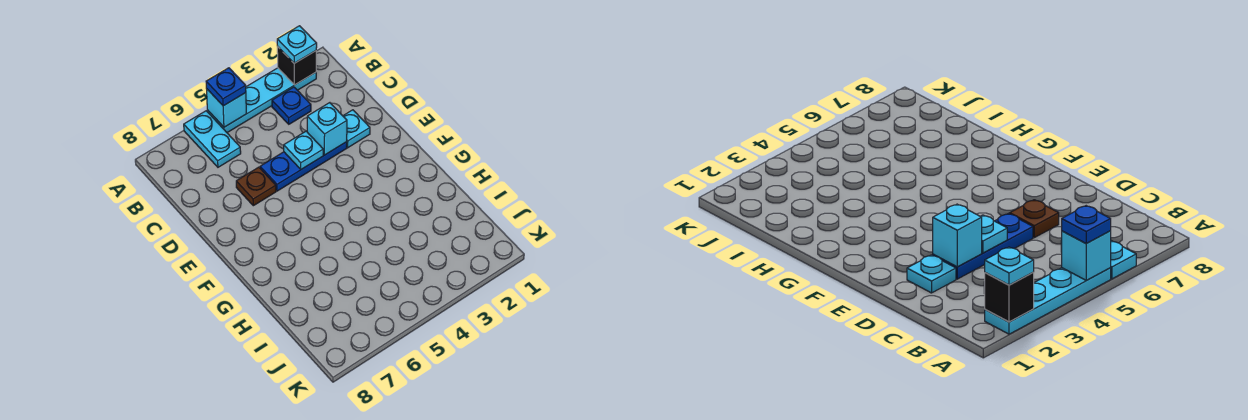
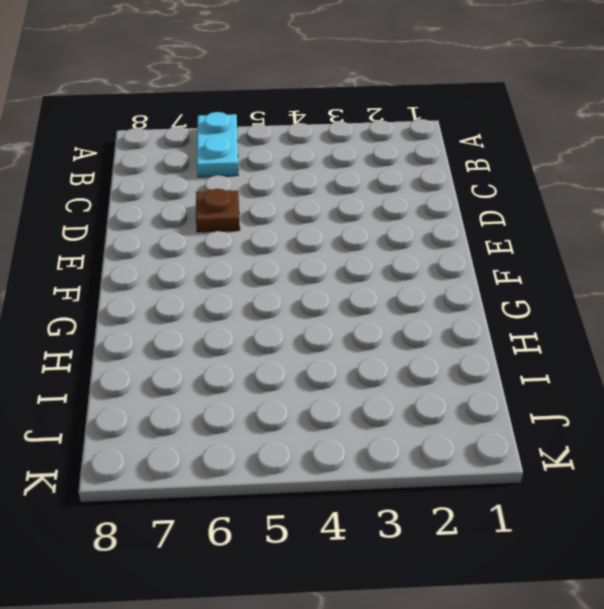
none -> cyan 1x4 plate [207,68,316,133]
none -> blue 1x1 plate [272,87,311,124]
none -> cyan 1x1 plate [343,110,370,148]

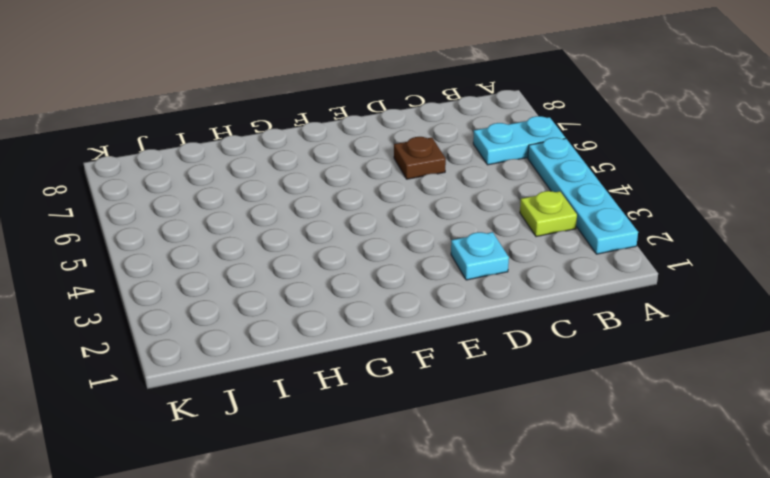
lime 1x1 plate [520,191,577,237] -> blue 1x1 plate [272,87,311,124]
none -> blue 1x3 plate [260,142,347,191]
none -> black 1x1 brick [277,46,316,85]
none -> cyan 1x1 brick [206,88,246,127]

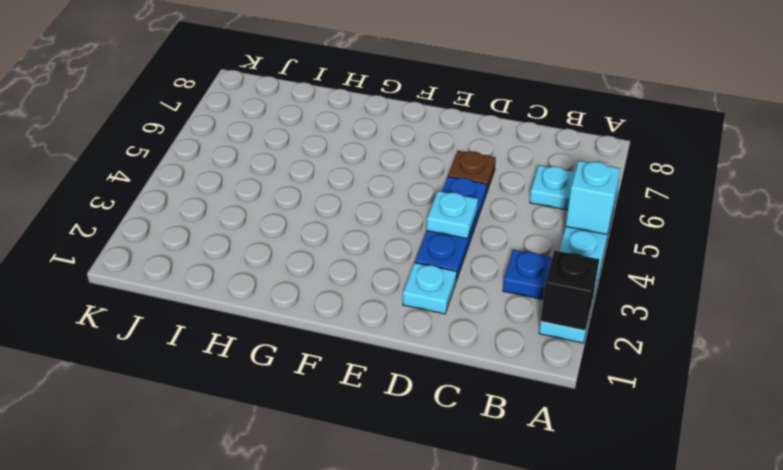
none -> cyan 1x1 brick [307,103,347,155]
none -> cyan 1x1 plate [277,26,317,63]
none -> blue 1x1 plate [206,68,246,106]

